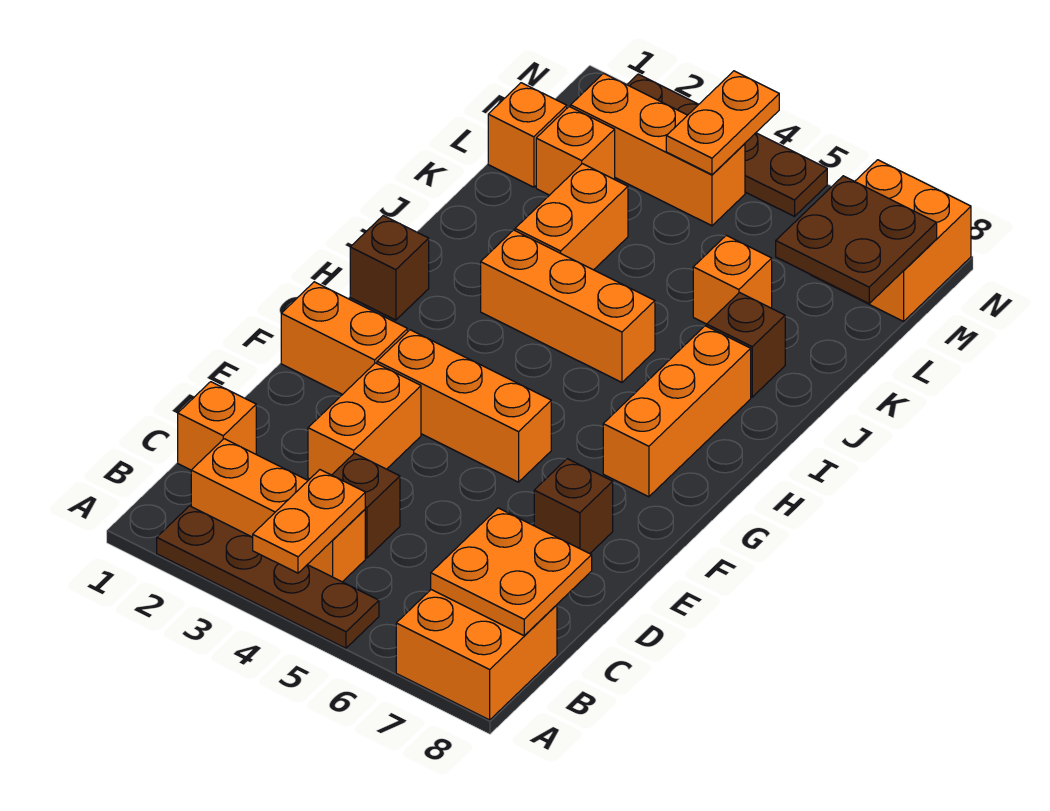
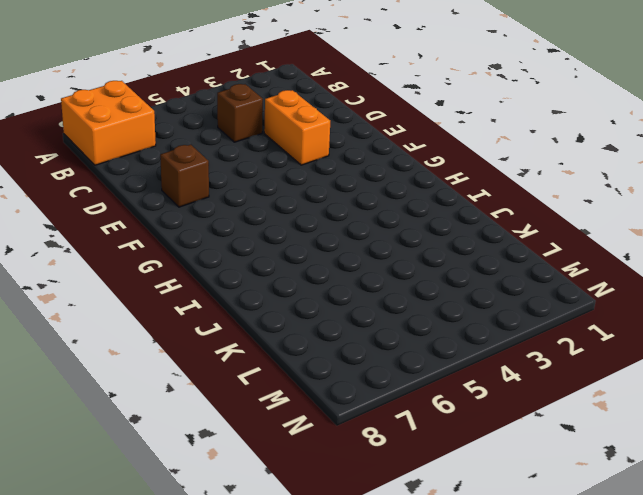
none -> brown 1x4 plate [157,506,379,648]
none -> orange 1x3 brick [191,439,365,582]
none -> orange 1x1 brick [178,382,256,470]

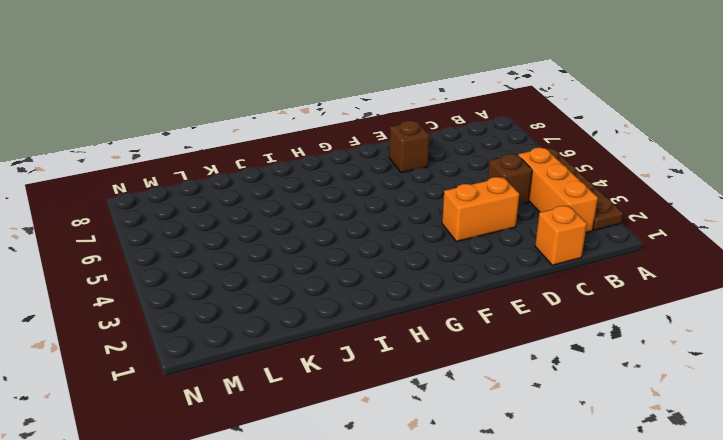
none -> orange 2x2 brick [396,590,557,720]
none -> orange 1x2 brick [281,282,408,394]
none -> orange 1x3 brick [377,330,551,482]

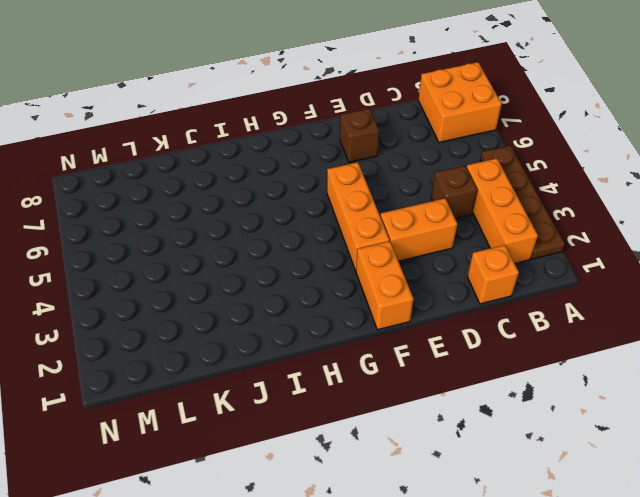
none -> orange 1x3 brick [603,326,751,497]
none -> brown 1x1 brick [350,216,429,320]
none -> orange 1x3 brick [481,230,655,382]

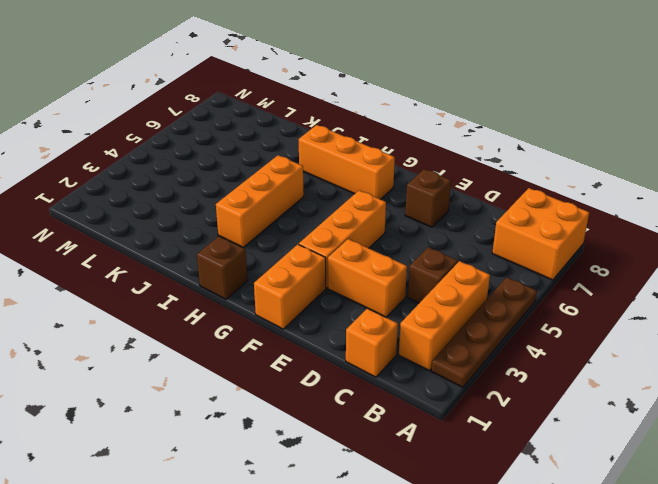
none -> orange 1x2 brick [515,164,628,270]
none -> brown 1x1 brick [707,293,785,397]
none -> orange 1x1 brick [693,235,772,324]

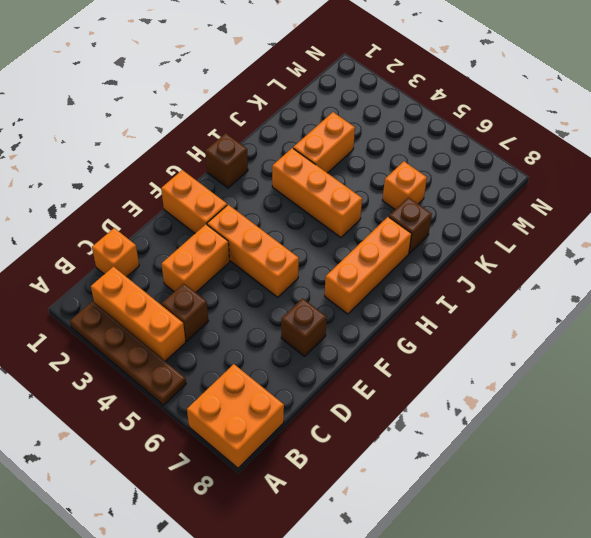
none -> orange 1x1 brick [488,83,567,187]
none -> orange 1x1 brick [536,107,615,195]
none -> orange 1x3 brick [571,73,745,226]

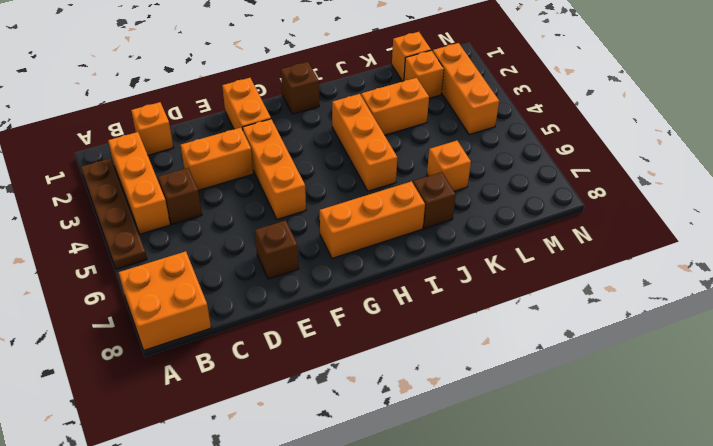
none -> orange 2x2 brick [811,160,971,321]
none -> brown 1x4 plate [627,74,827,216]
none -> orange 1x2 plate [253,470,365,573]

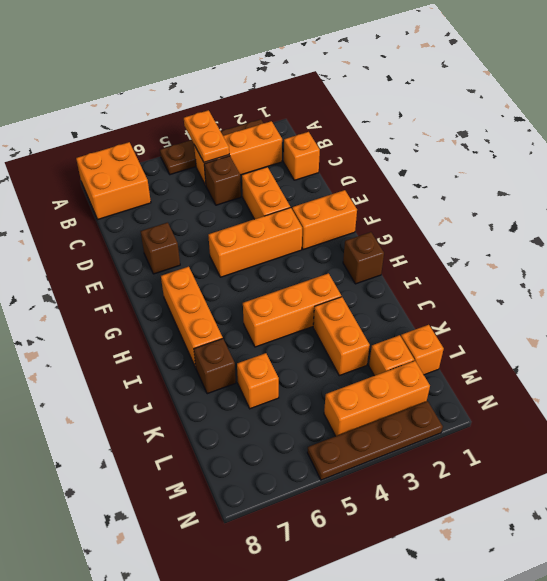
none -> orange 2x2 brick [811,160,971,321]
none -> orange 2x2 plate [431,508,592,636]
none -> brown 2x2 plate [776,176,937,303]

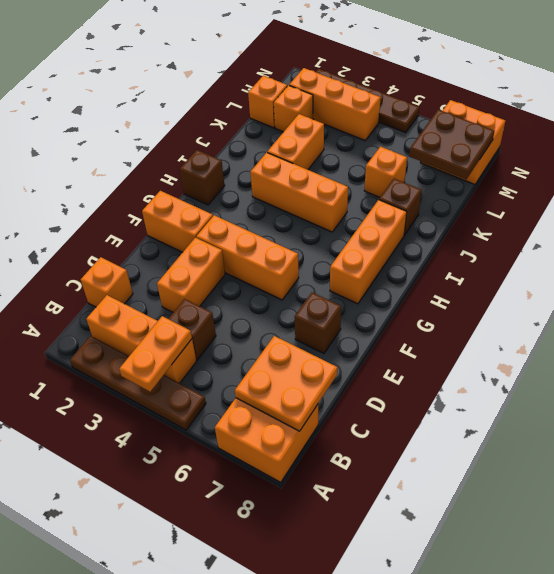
none -> orange 1x2 plate [666,71,779,175]

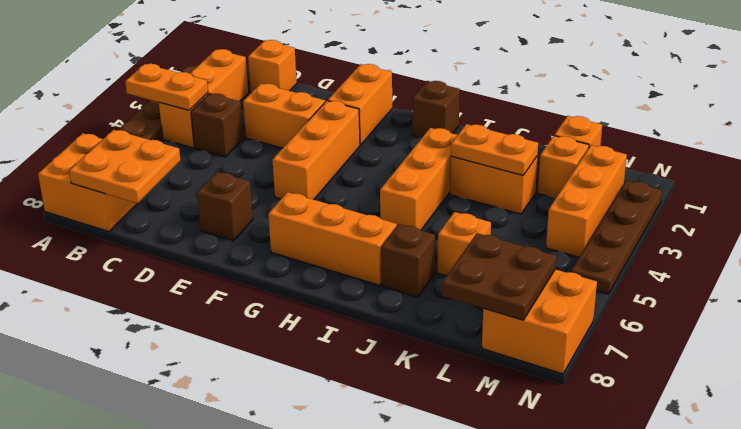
orange 1x2 plate [451,124,538,175] -> orange 1x2 plate moved to [666,71,779,175]

